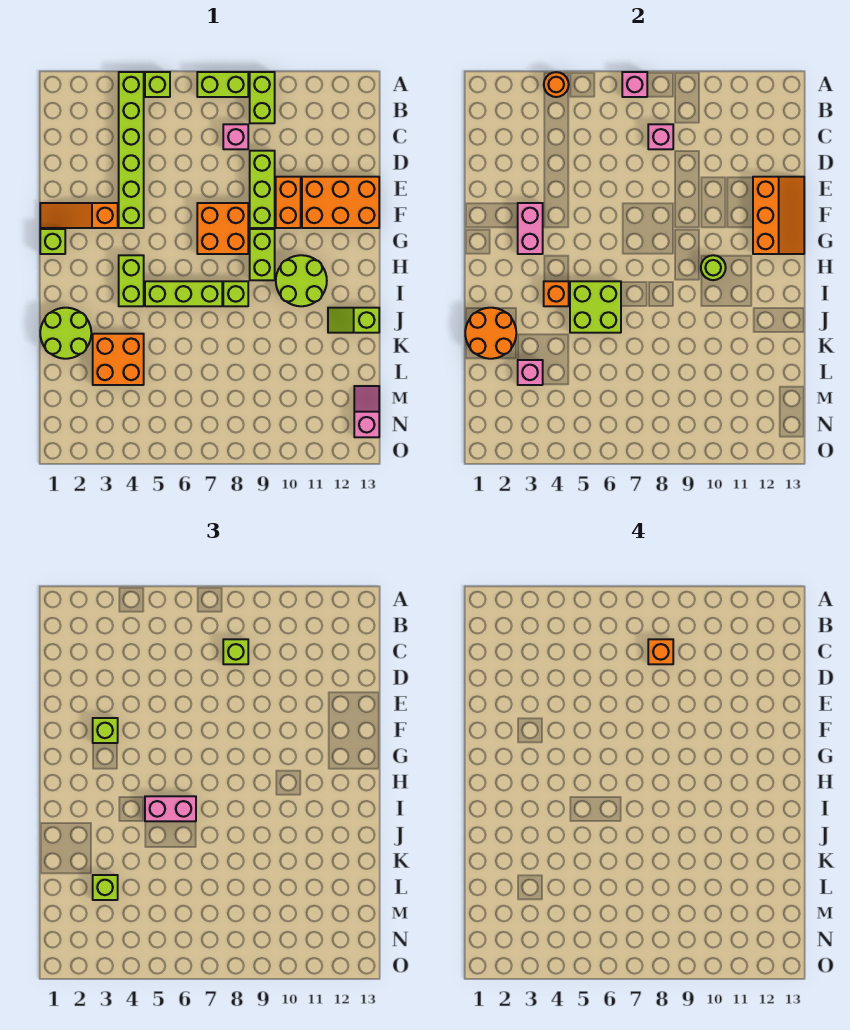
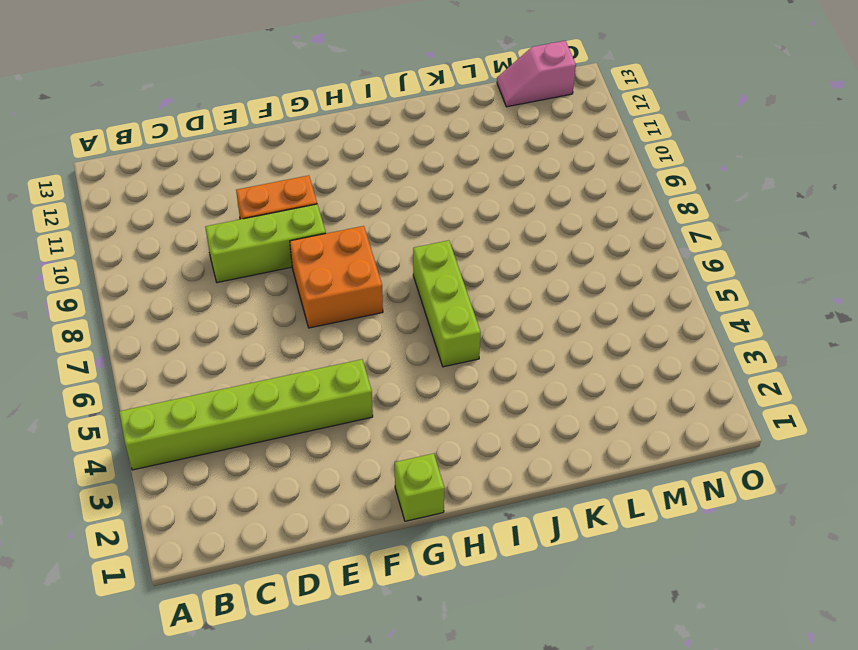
none -> lime 1x1 brick [145,72,170,97]
none -> lime 1x2 brick [197,72,248,97]
none -> lime 1x2 brick [250,72,275,123]
none -> pink 1x1 brick [223,124,248,149]

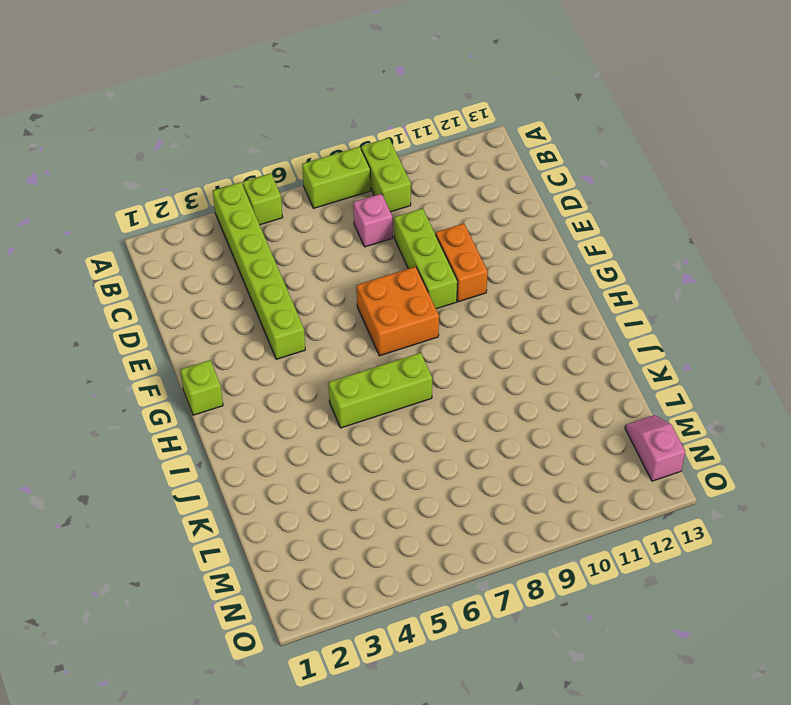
none -> orange 2x3 brick [302,177,379,228]
none -> orange 1x3 slope [40,203,118,228]
none -> lime 1x2 brick [250,229,275,280]
none -> lime 1x2 brick [119,255,144,306]

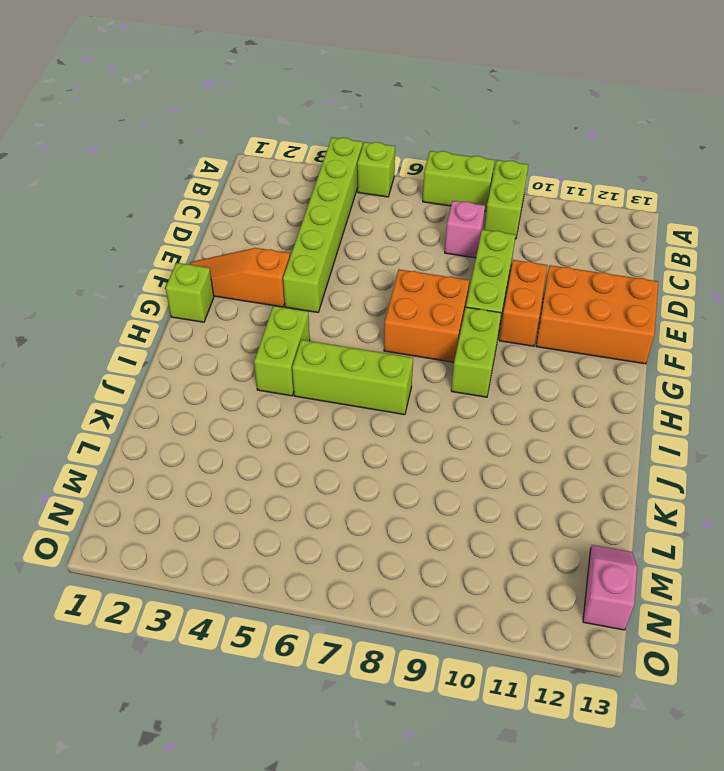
none -> lime 2x2 round brick [276,255,327,306]
none -> lime 1x1 brick [223,281,248,306]
none -> lime 2x2 round brick [40,308,91,359]
none -> lime 1x2 slope [328,308,379,333]

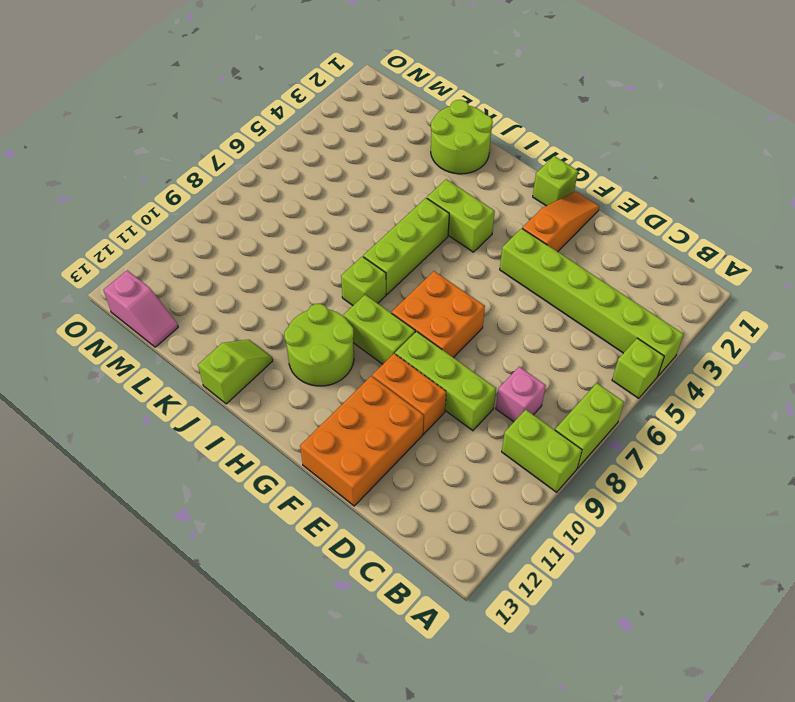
none -> orange 2x2 brick [93,334,144,385]
none -> orange 1x1 round brick [544,72,569,97]
none -> pink 1x1 brick [622,72,647,97]
none -> pink 1x1 brick [648,124,673,149]

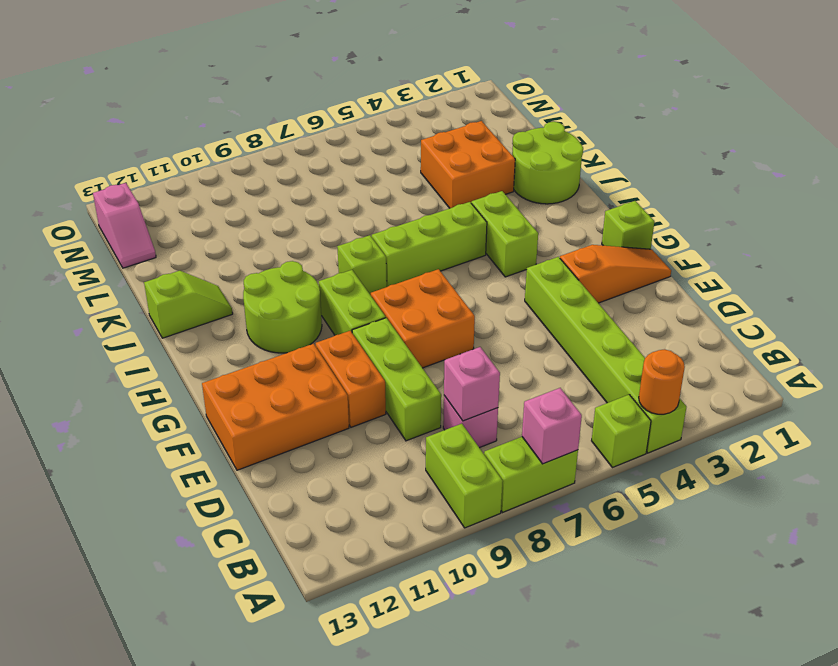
none -> orange 2x3 slope [753,177,804,254]
none -> pink 1x2 brick [518,203,543,254]
none -> lime 1x1 round brick [701,255,726,280]
none -> orange 1x1 brick [544,281,569,306]

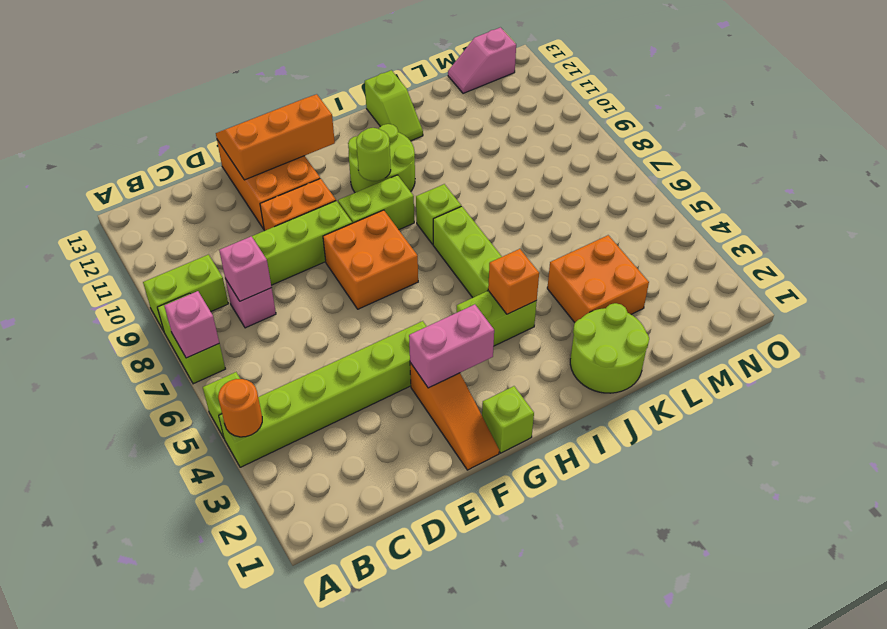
none -> lime 2x2 brick [570,281,621,333]
none -> orange 2x2 round brick [465,308,516,359]
none -> pink 1x1 brick [518,360,543,385]
none -> lime 1x1 brick [223,639,248,664]

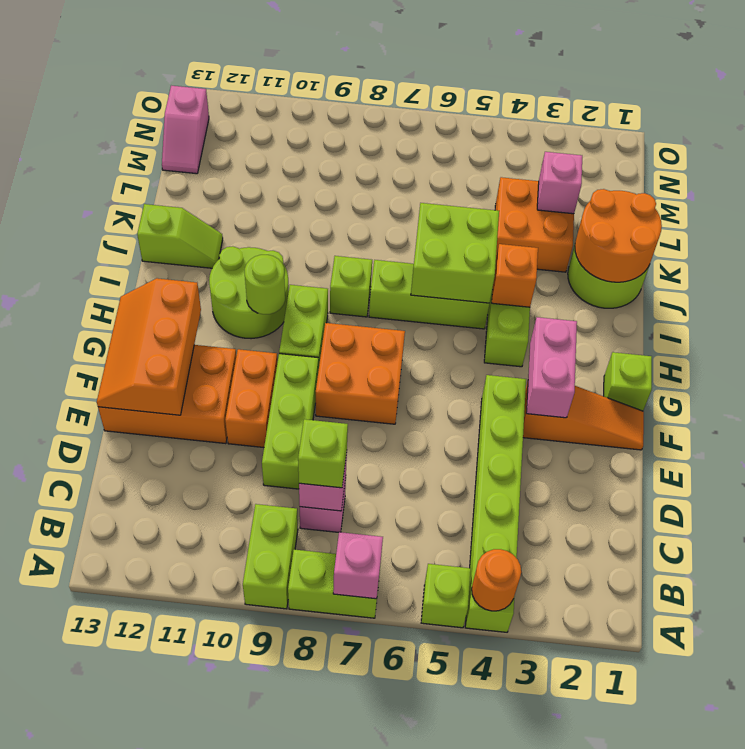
none -> lime 1x1 brick [93,718,118,743]
none -> pink 1x2 brick [145,796,196,821]
none -> lime 1x1 brick [93,875,118,900]
none -> orange 1x1 brick [648,639,673,664]

